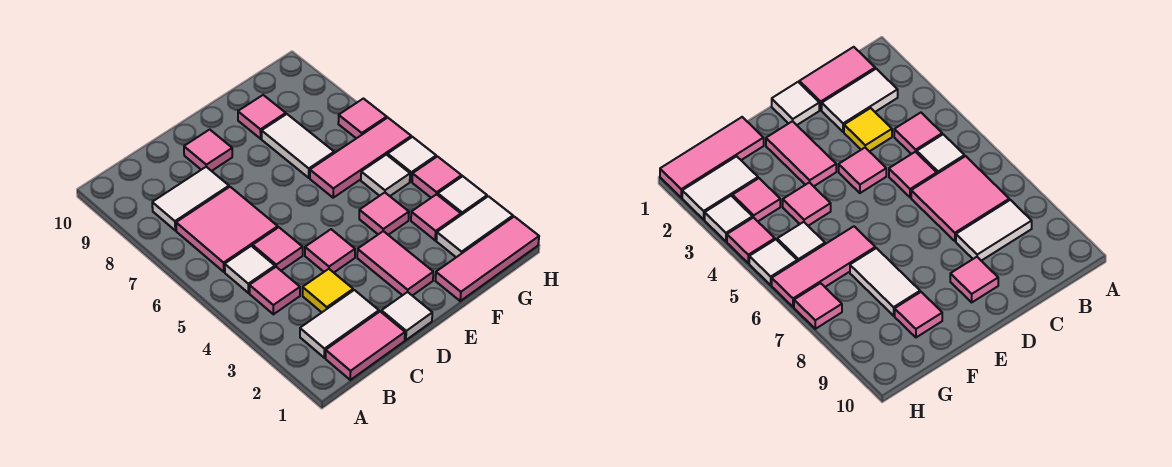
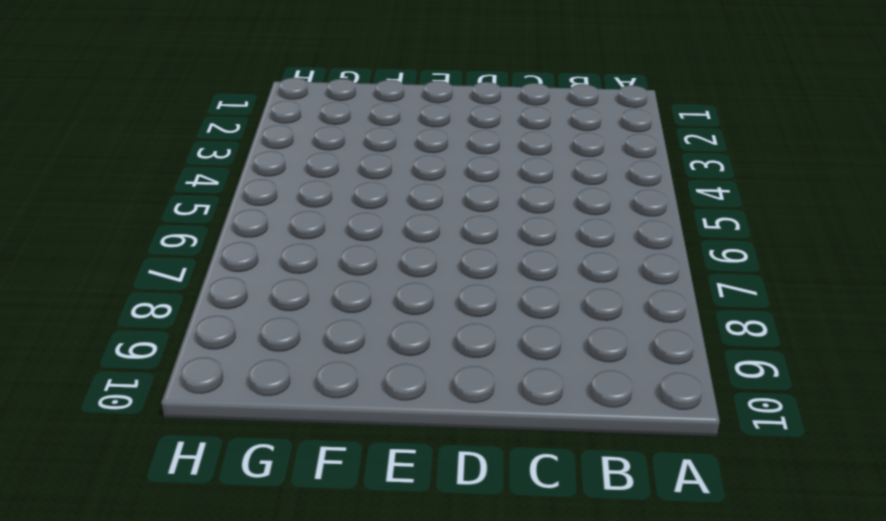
none -> pink 1x2 tile [326,312,405,380]
none -> white 1x2 tile [300,290,379,358]
none -> pink 1x1 tile [249,267,300,314]

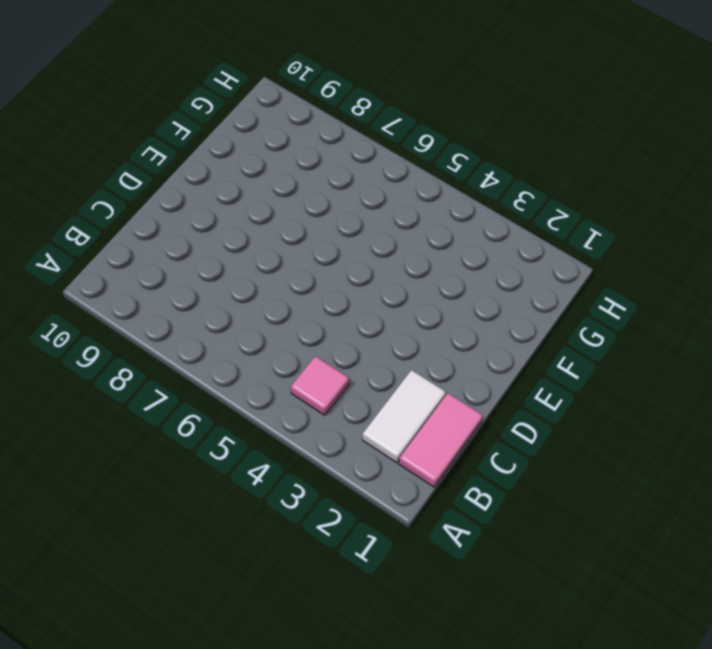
none -> white 1x1 tile [225,246,275,293]
none -> pink 2x2 tile [176,187,278,272]
none -> white 1x2 tile [152,167,229,230]

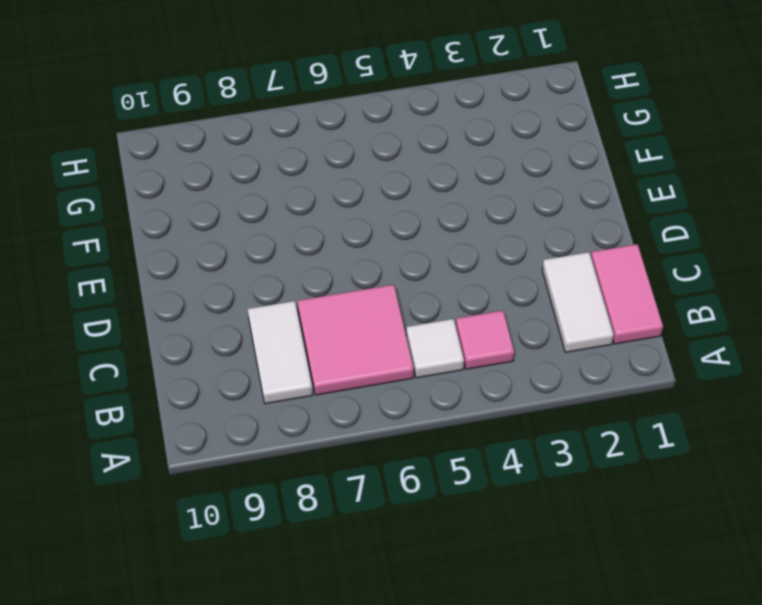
none -> yellow 1x1 tile [303,269,353,312]
none -> pink 1x1 tile [253,227,303,271]
none -> white 1x1 tile [381,292,432,340]

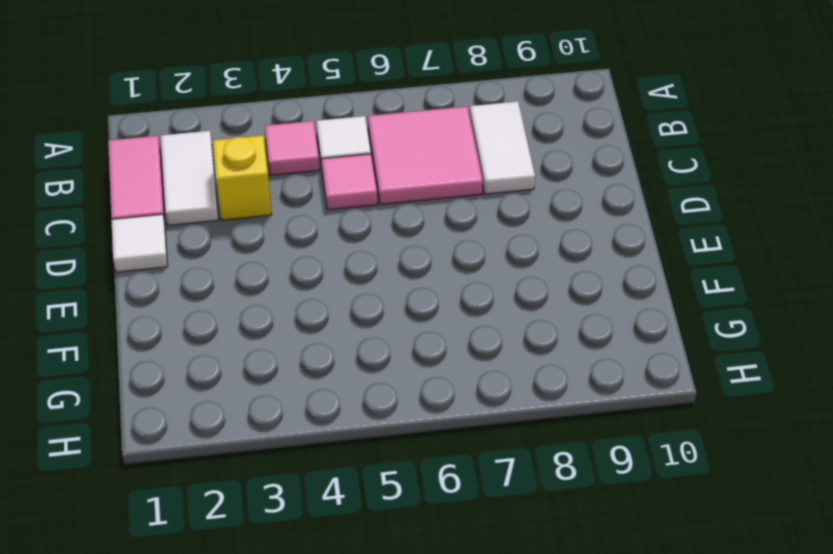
yellow 1x1 brick [213,135,272,220] -> yellow 1x1 tile [303,269,353,312]
none -> pink 1x1 tile [305,229,355,272]
none -> pink 1x1 tile [184,130,232,171]
none -> pink 1x2 tile [357,231,433,296]

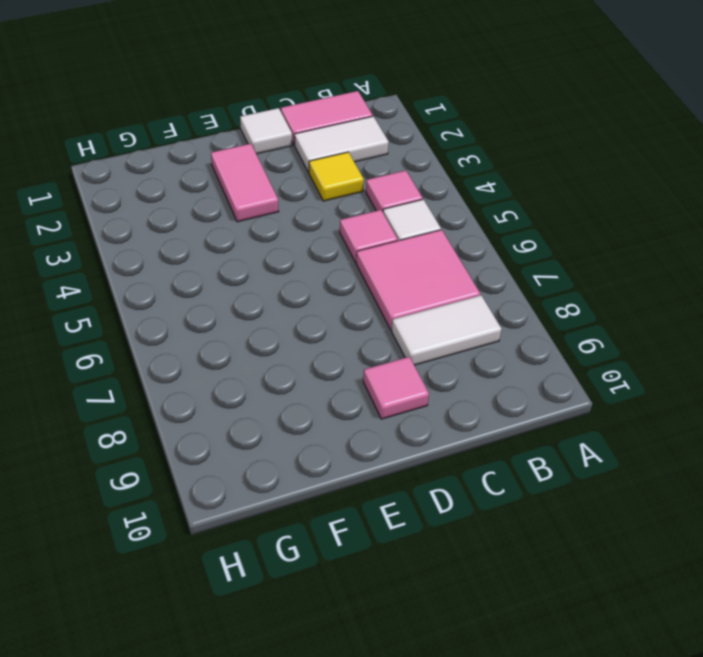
none -> pink 1x1 tile [305,229,355,272]
none -> pink 1x3 tile [436,217,539,301]
none -> pink 1x1 tile [359,193,409,235]

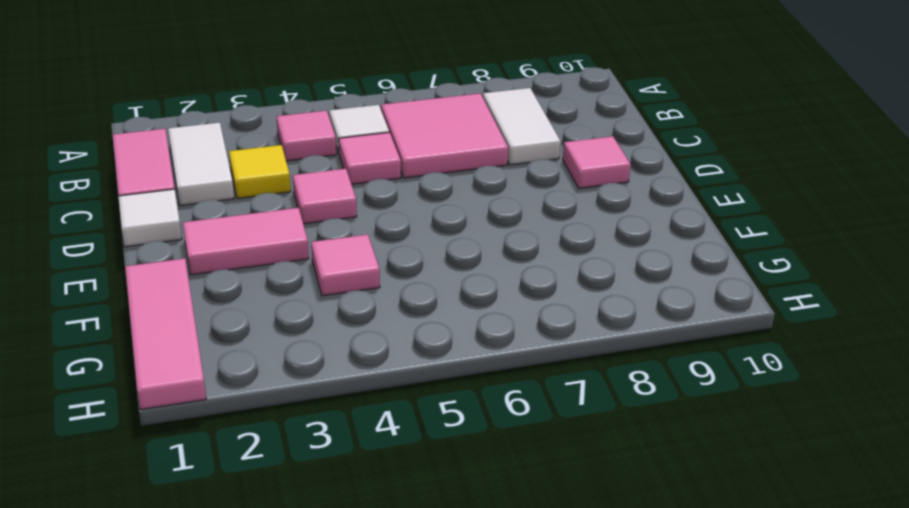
none -> pink 1x3 tile [310,118,411,198]
none -> white 1x2 tile [262,114,334,178]
none -> pink 1x1 tile [238,95,286,139]

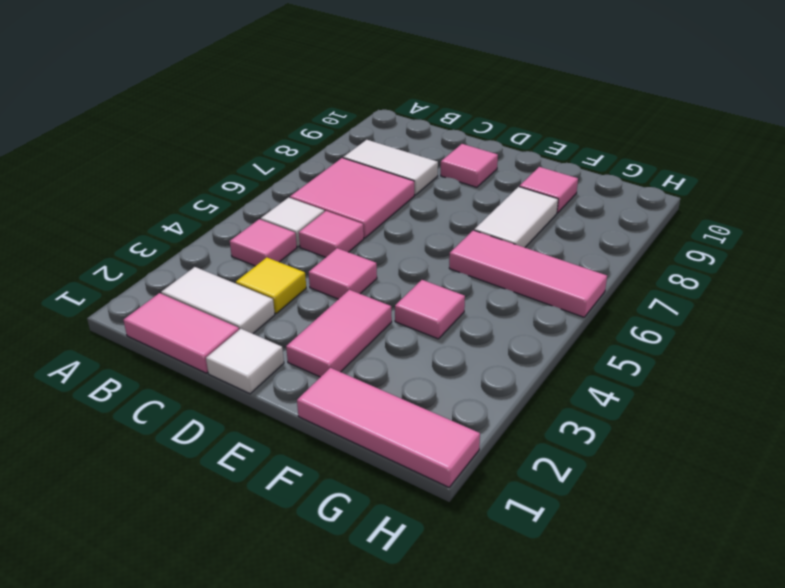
none -> white 1x2 tile [436,196,513,257]
none -> pink 1x1 tile [411,194,461,240]
none -> white 1x1 tile [361,155,410,196]

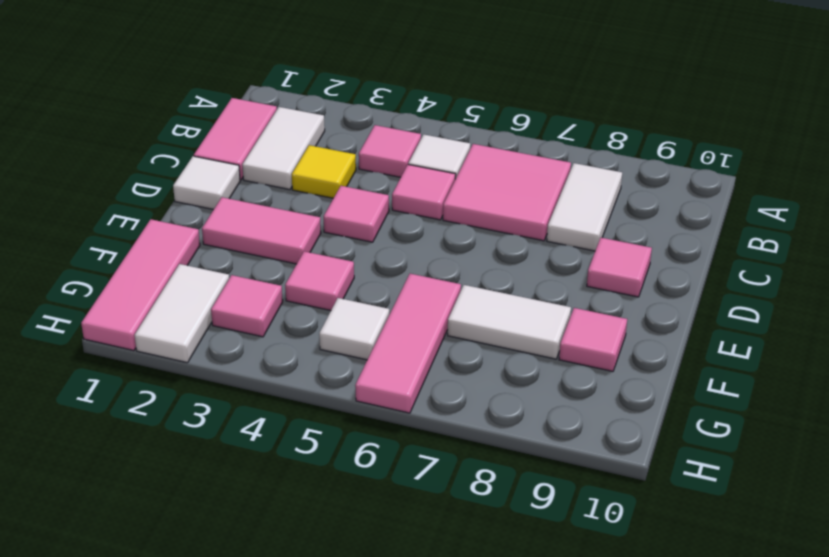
none -> white 1x1 tile [438,176,487,215]
none -> pink 1x1 tile [412,157,462,198]
none -> white 1x1 tile [388,137,436,182]

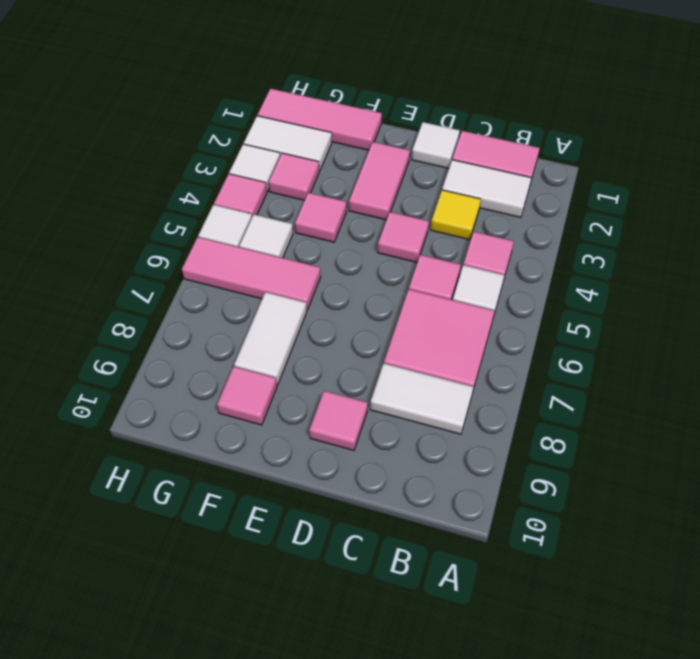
none -> pink 1x1 tile [338,99,387,138]

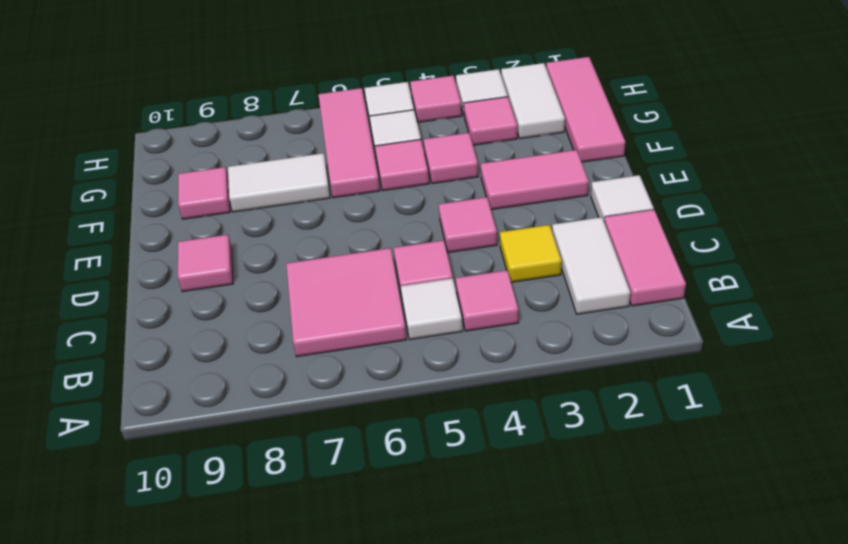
pink 1x1 tile [375,140,429,191] -> pink 1x1 tile moved to [338,99,387,138]
none -> white 1x2 tile [152,167,229,230]

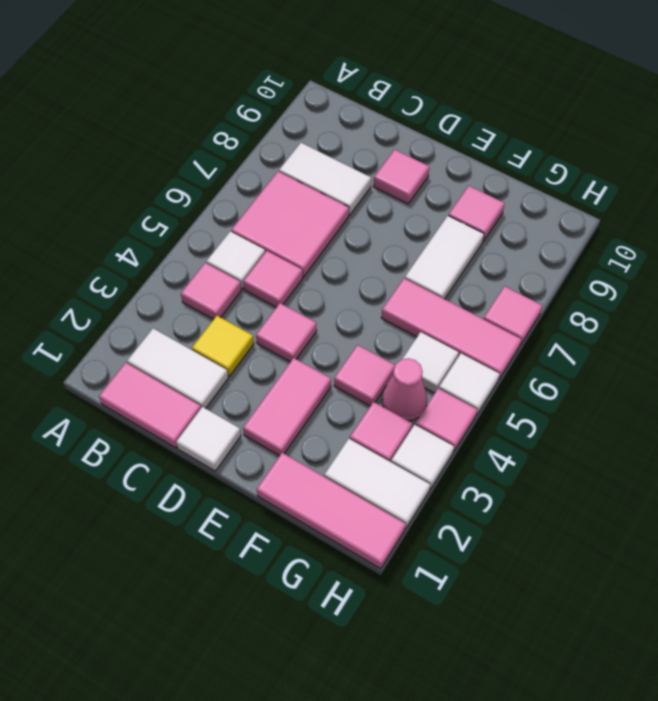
pink 1x1 cone [382,358,427,421] -> none

